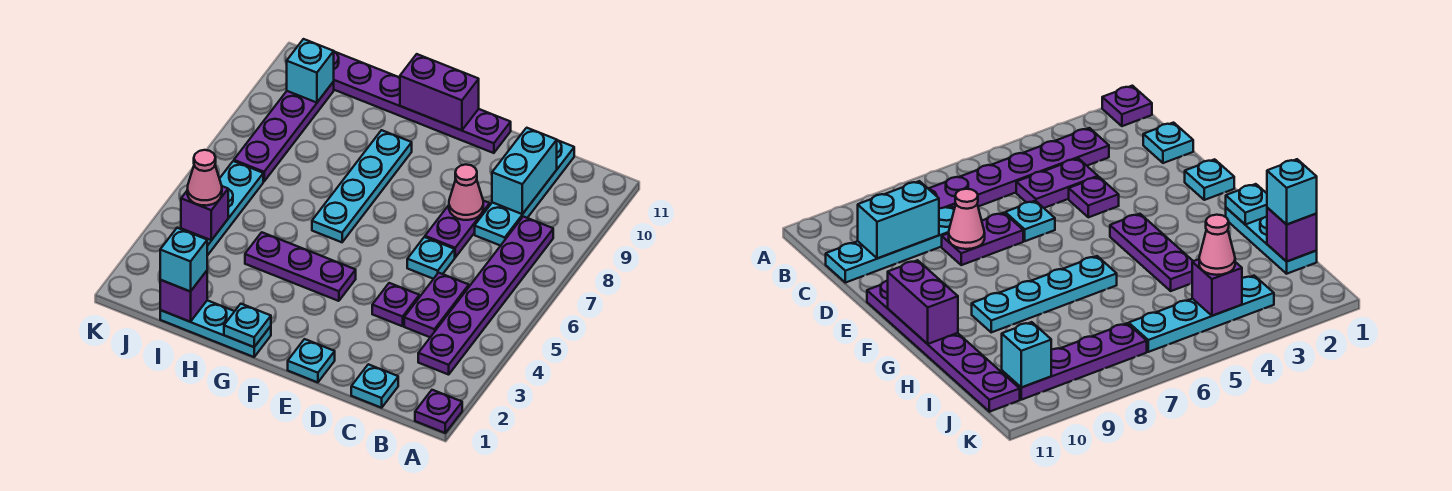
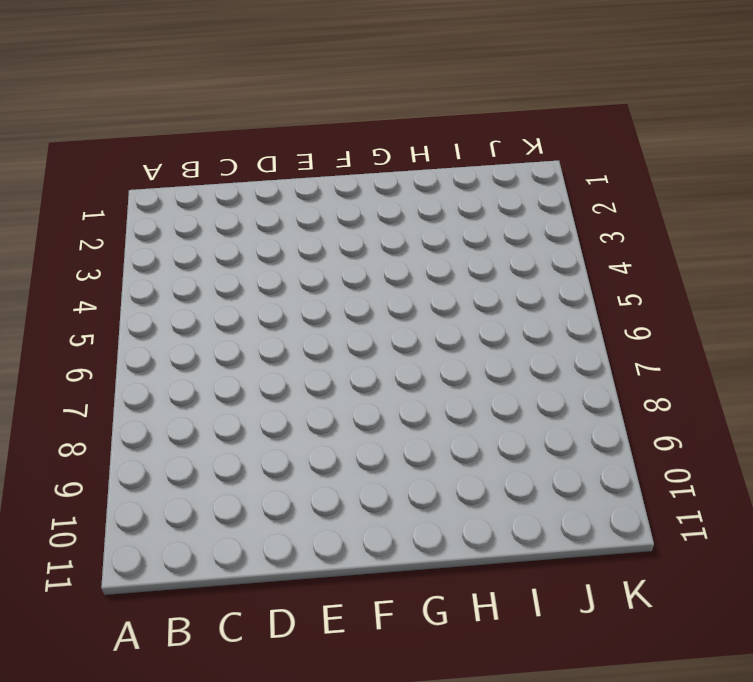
none -> purple 1x1 plate [415,390,462,433]
none -> purple 1x6 plate [418,217,553,375]
none -> cyan 1x1 plate [351,364,398,408]

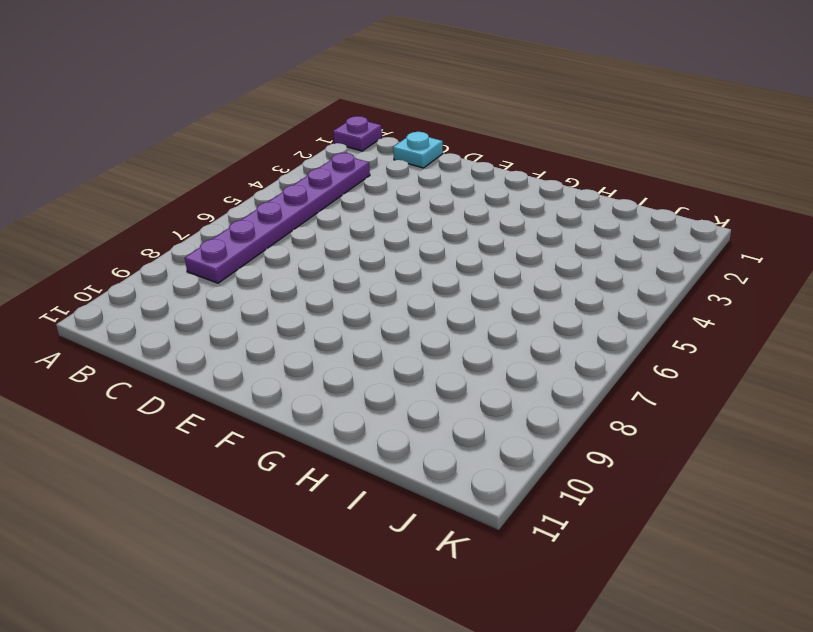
none -> purple 1x2 plate [404,273,469,337]
none -> cyan 1x4 plate [475,140,574,246]
none -> purple 1x1 plate [372,283,419,326]

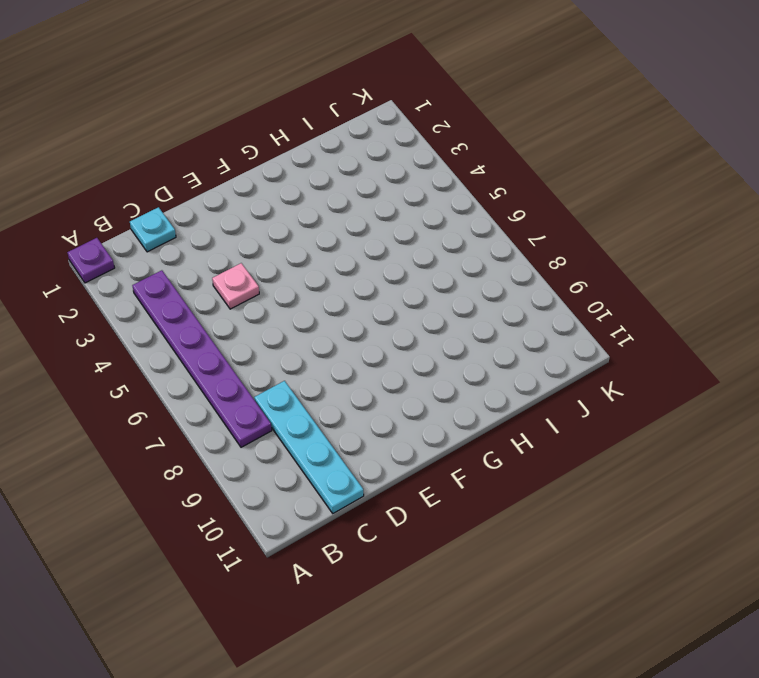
pink 1x1 plate [212,263,259,309] -> purple 1x1 plate [372,283,419,326]
none -> purple 1x2 plate [404,273,469,337]
none -> cyan 1x1 plate [407,237,455,279]
none -> purple 1x2 plate [425,201,490,257]

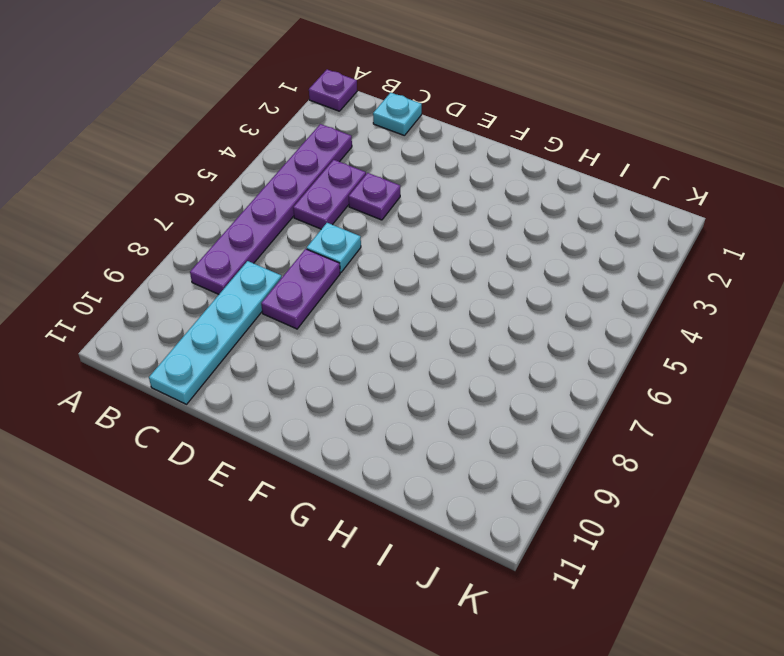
none -> cyan 1x1 plate [288,339,335,382]
none -> purple 1x6 plate [333,52,511,153]
none -> purple 1x3 plate [245,232,356,301]

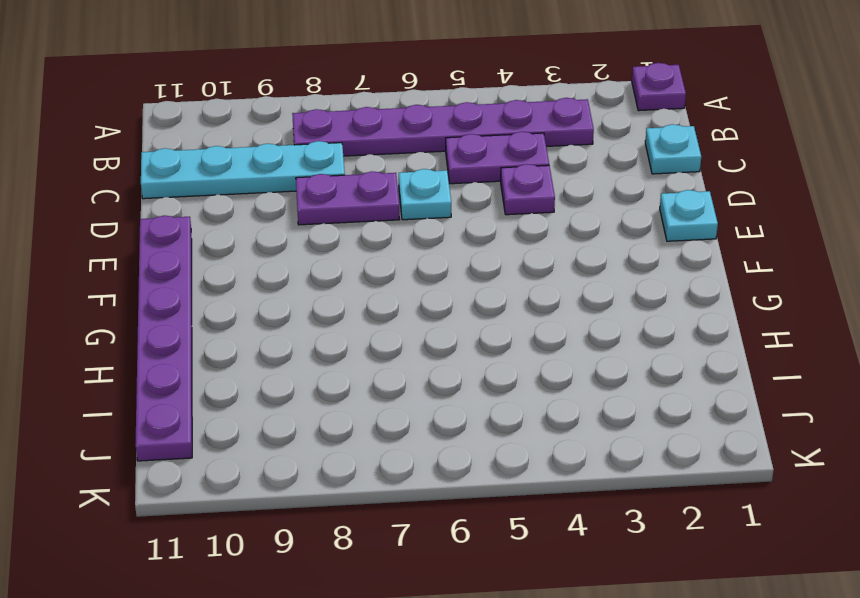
none -> purple 1x3 plate [245,232,356,301]
none -> cyan 1x3 plate [160,300,271,357]
none -> cyan 1x4 plate [312,130,412,242]

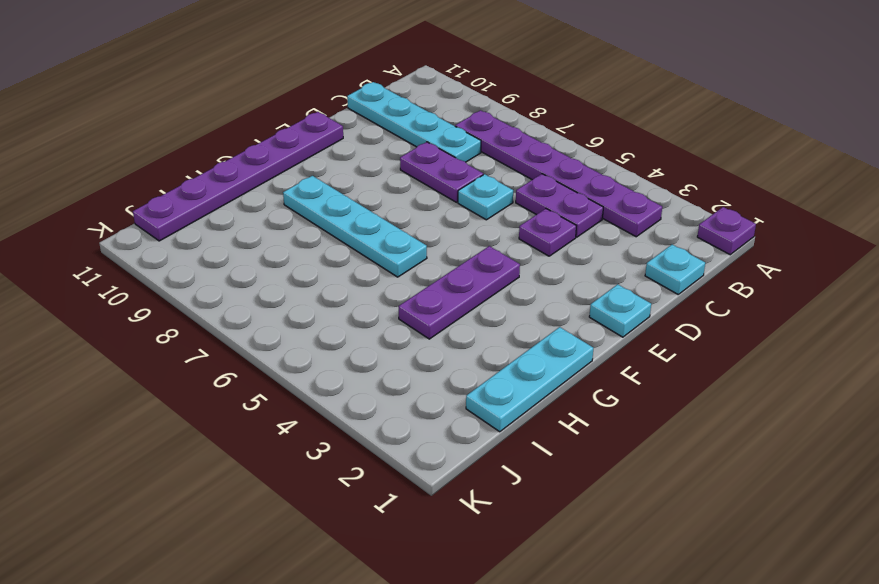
none -> cyan 1x4 plate [182,161,263,256]
none -> purple 1x4 plate [234,82,334,181]
none -> cyan 1x2 brick [492,128,557,214]

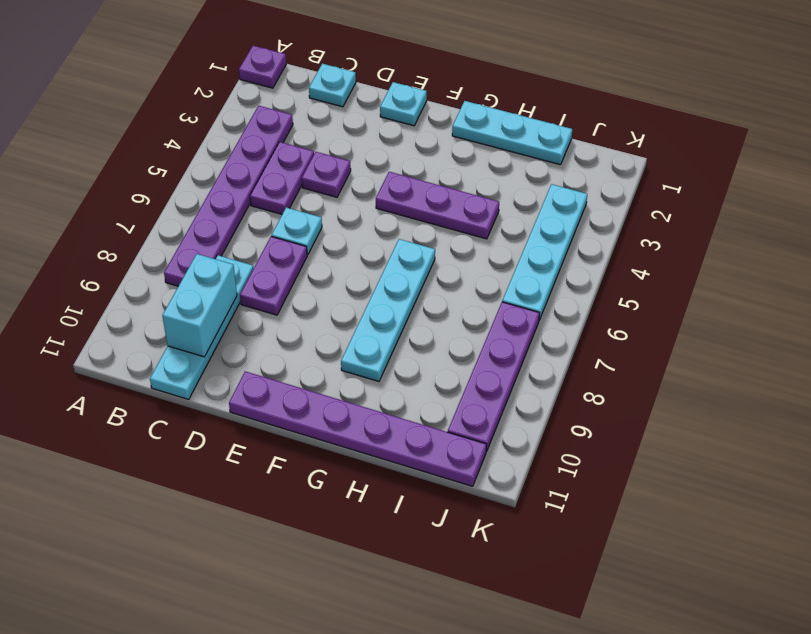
none -> pink 1x1 cone [449,165,483,220]
none -> purple 1x2 brick [400,54,479,130]
none -> cyan 1x1 plate [224,304,271,347]

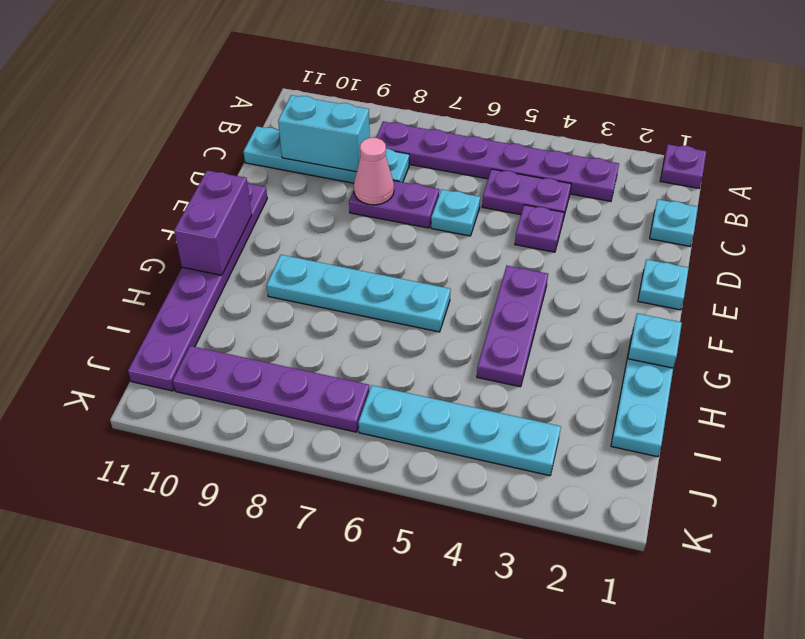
none -> purple 1x1 brick [160,271,207,322]
none -> purple 1x1 brick [181,186,228,240]
none -> cyan 1x1 brick [287,39,334,103]

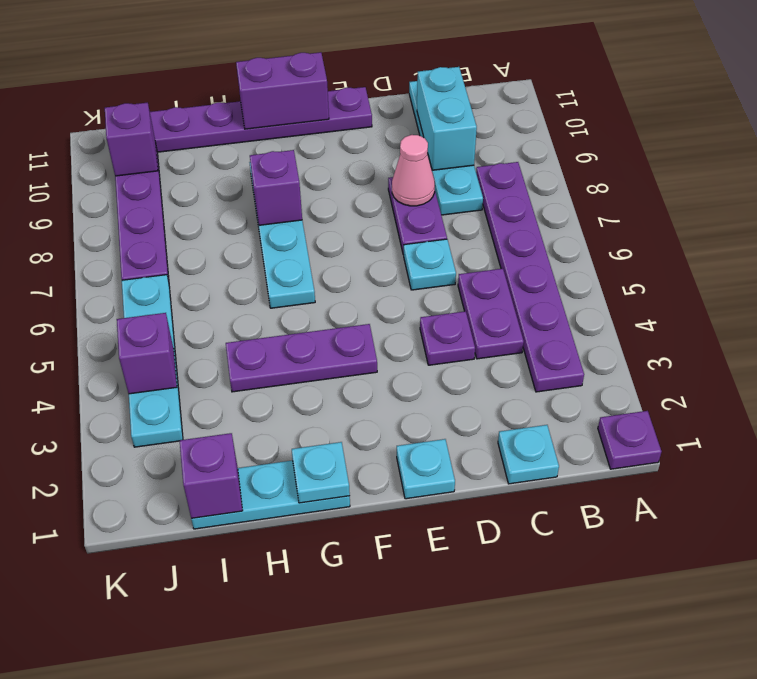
purple 1x1 brick [250,150,302,225] -> none
purple 1x1 brick [105,103,158,176] -> cyan 1x1 brick [287,39,334,103]
none -> cyan 1x1 brick [160,228,207,292]
none -> pink 1x1 cone [187,150,222,206]

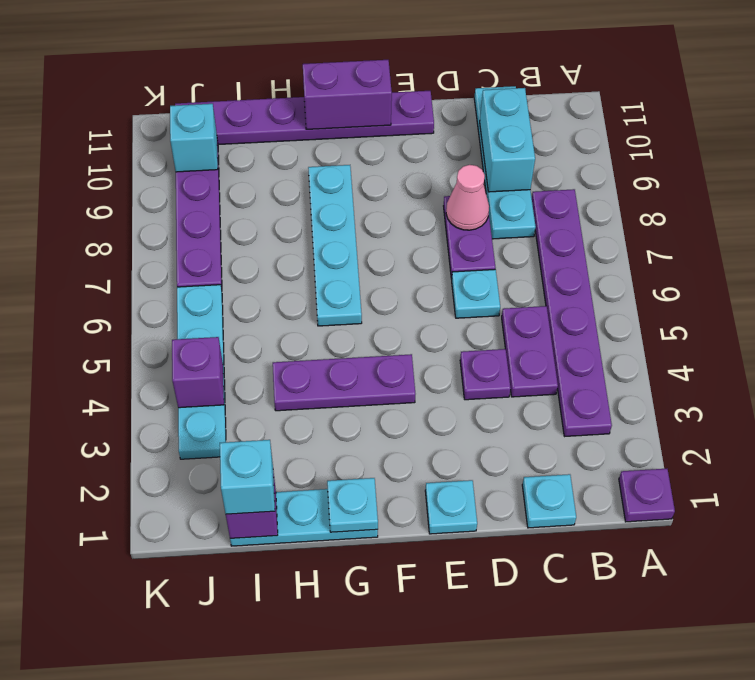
none -> pink 1x1 cone [187,150,222,206]

